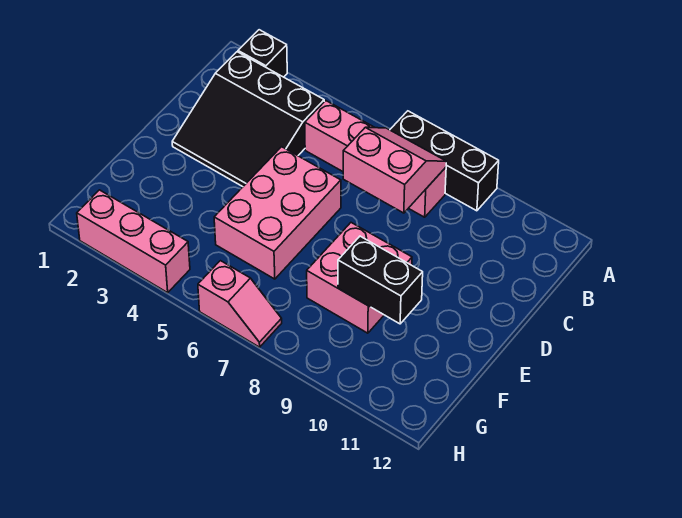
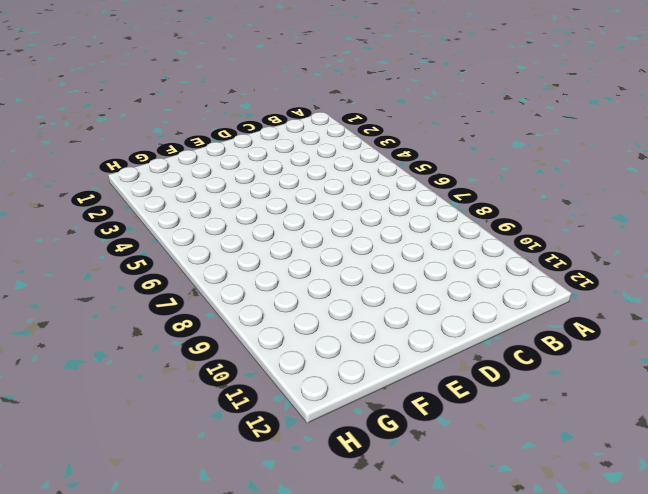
none -> black 1x1 brick [238,30,287,77]
none -> black 1x3 brick [390,111,499,211]

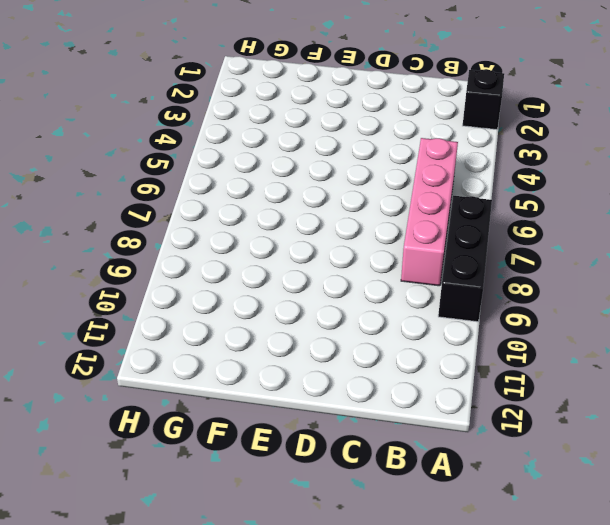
none -> black 3x3 slope [172,52,324,187]
none -> pink 2x3 brick [214,147,341,279]

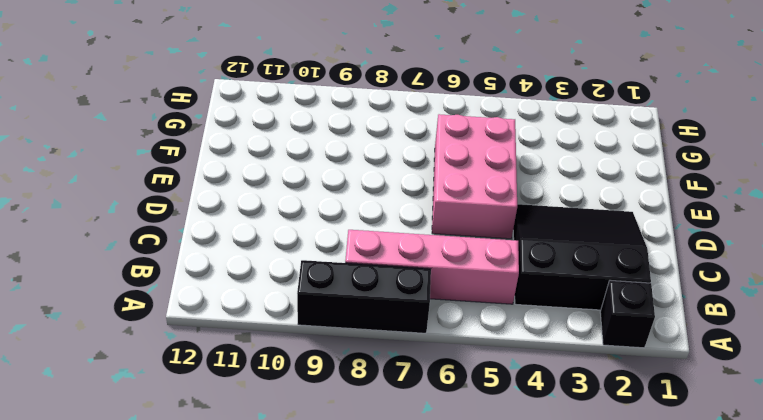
none -> pink 2x2 brick [307,223,412,333]
none -> pink 1x3 brick [77,190,190,293]

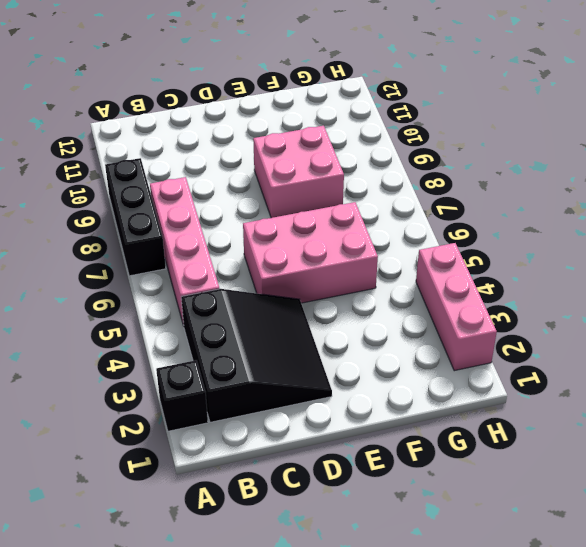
none -> pink 1x2 slope [198,261,282,347]
none -> pink 2x2 slope [343,127,447,213]

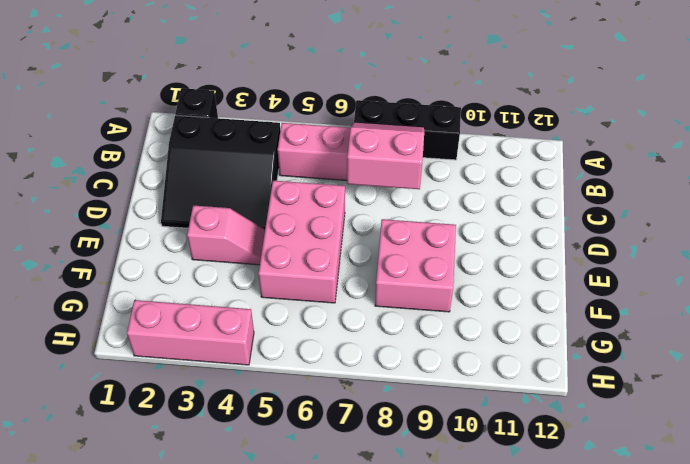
pink 1x2 slope [187,205,265,265] -> pink 1x2 slope moved to [198,261,282,347]
none -> black 1x2 brick [338,236,423,324]

